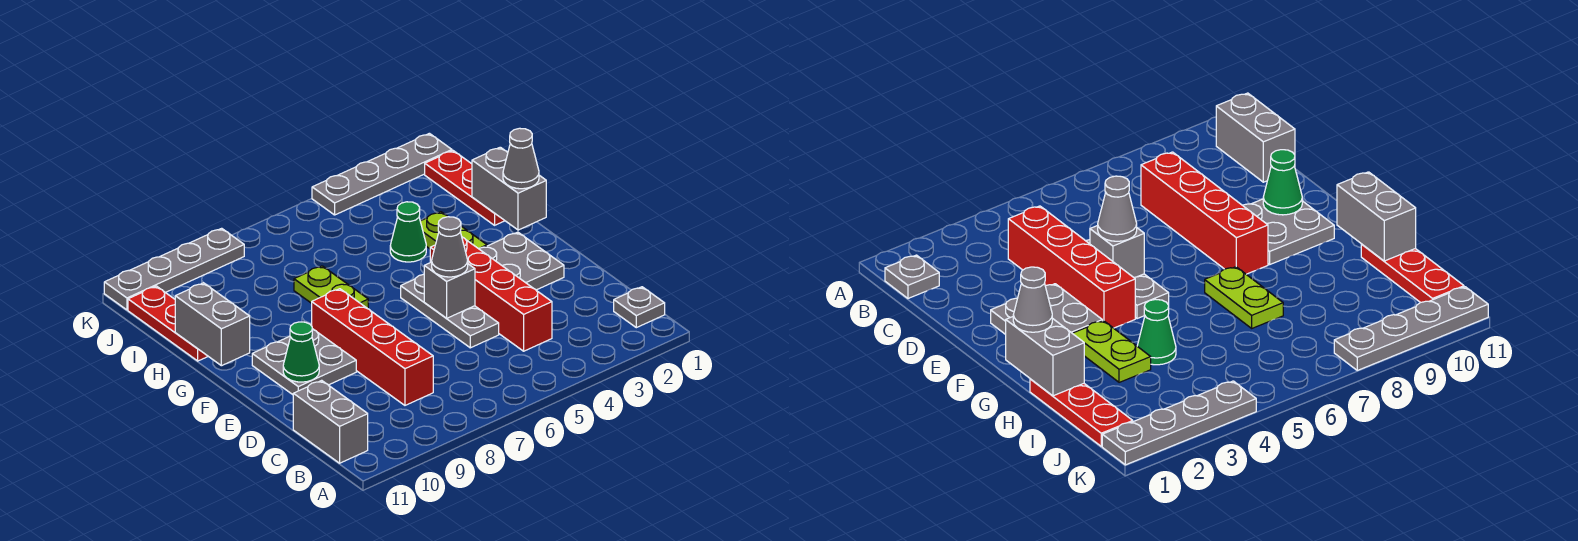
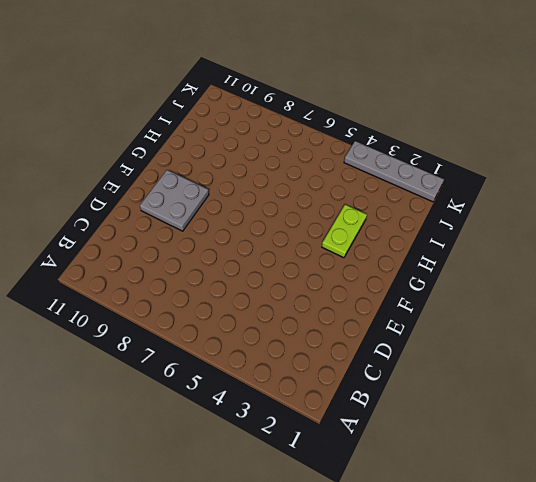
none -> grey 1x1 plate [614,287,665,328]
none -> grey 1x2 brick [293,380,368,463]
none -> red 1x4 brick [430,237,552,351]

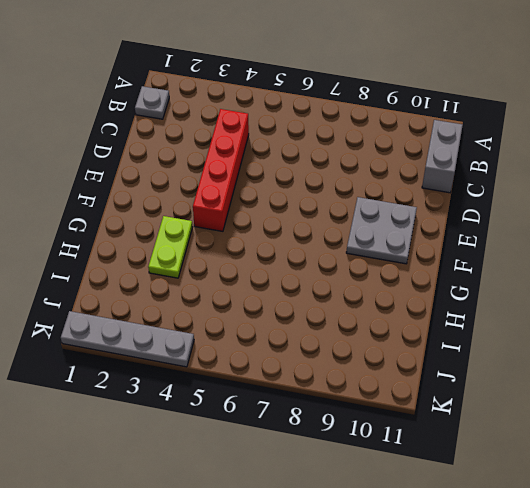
none -> red 1x4 brick [312,289,433,405]
none -> grey 1x3 plate [401,274,499,348]
none -> grey 2x2 plate [478,232,564,290]

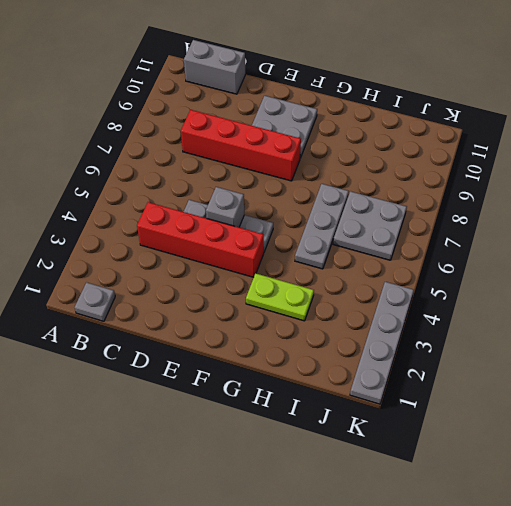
grey 1x3 plate [295,184,349,269] -> lime 1x2 plate [294,266,368,309]
grey 2x2 plate [333,191,407,260] -> grey 2x2 plate moved to [478,232,564,290]
none -> red 1x3 plate [425,151,505,225]
none -> green 1x1 cone [390,202,426,262]
none -> red 1x3 plate [128,286,208,361]

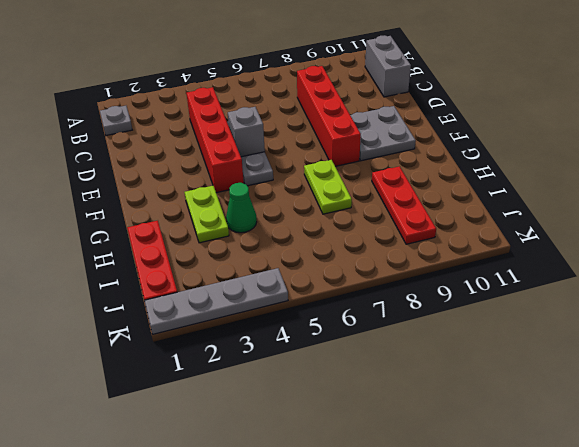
red 1x3 plate [372,166,436,244] -> red 1x3 plate moved to [128,286,208,361]
none -> grey 2x2 plate [478,232,564,290]
none -> grey 1x4 plate [104,228,244,310]
none -> green 1x1 cone [283,322,319,382]

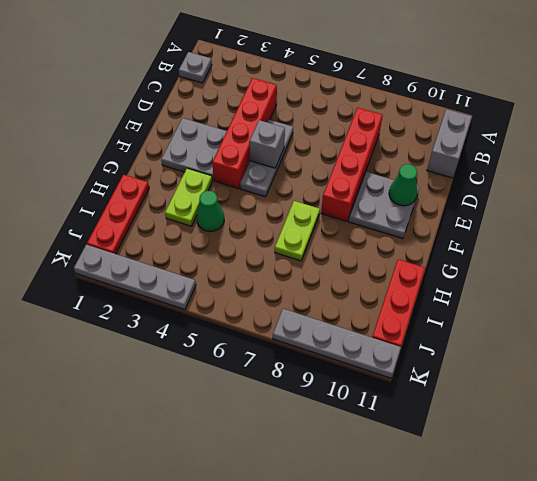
none -> grey 1x2 brick [472,147,546,230]
none -> grey 1x2 brick [175,283,250,366]
none -> grey 1x1 cone [432,217,468,277]

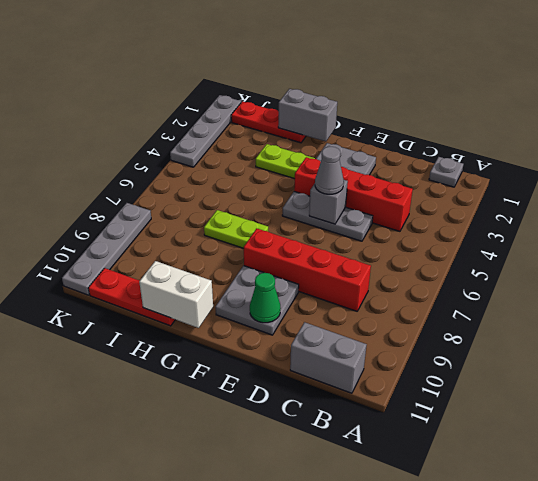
white 1x2 brick [139,261,213,328] -> grey 1x2 brick [175,283,250,366]
none -> green 1x1 cone [390,202,426,262]
none -> grey 1x1 cone [503,128,539,189]

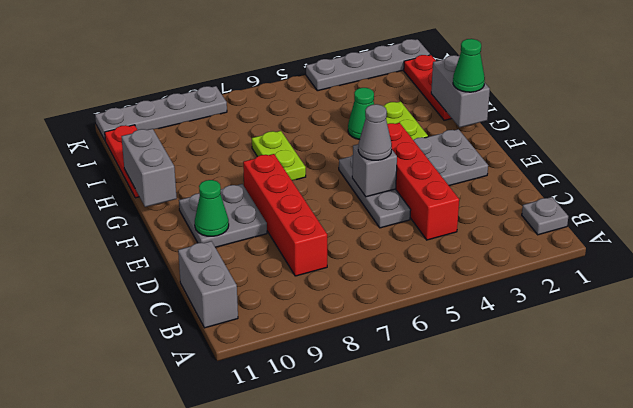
green 1x1 cone [453,39,485,92] -> grey 1x1 cone [503,128,539,189]

